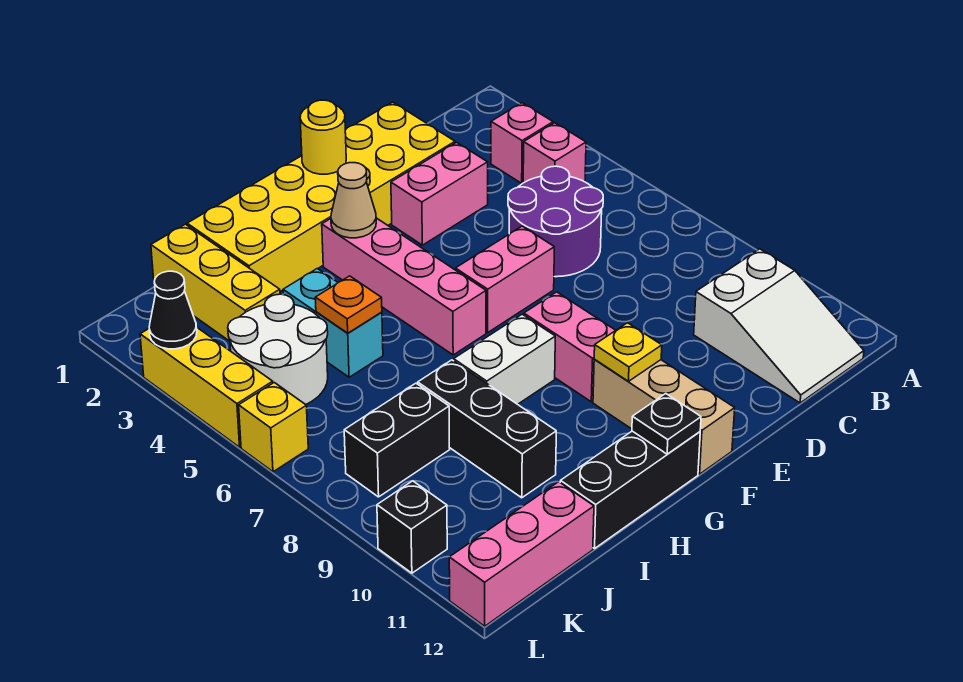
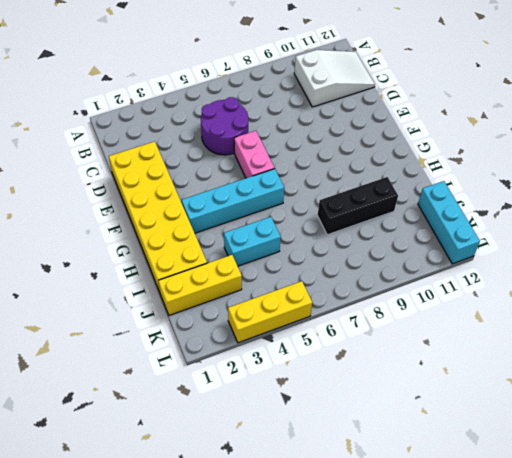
cyan 1x4 brick [182,169,284,233] -> pink 1x4 brick [322,218,486,355]
cyan 1x3 brick [418,181,480,264] -> pink 1x3 brick [449,482,594,626]
none -> pink 1x1 brick [491,103,553,183]
none -> pink 1x1 brick [523,123,586,183]
none -> pink 1x2 brick [391,142,488,245]

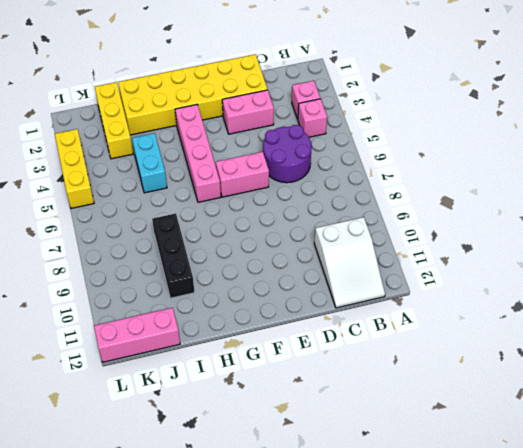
none -> pink 1x2 brick [524,292,616,402]
none -> tan 1x3 brick [593,359,735,474]
none -> white 1x2 brick [454,314,555,404]

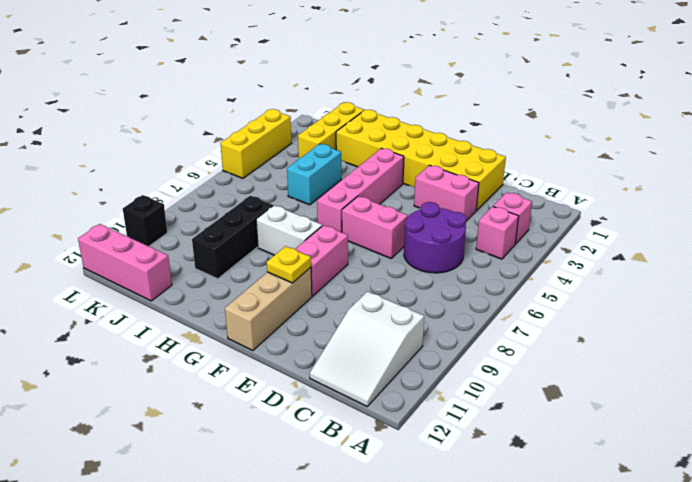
none -> black 1x3 brick [560,431,700,549]
none -> white 2x2 round brick [228,294,328,405]
none -> black 1x2 brick [344,383,450,497]

